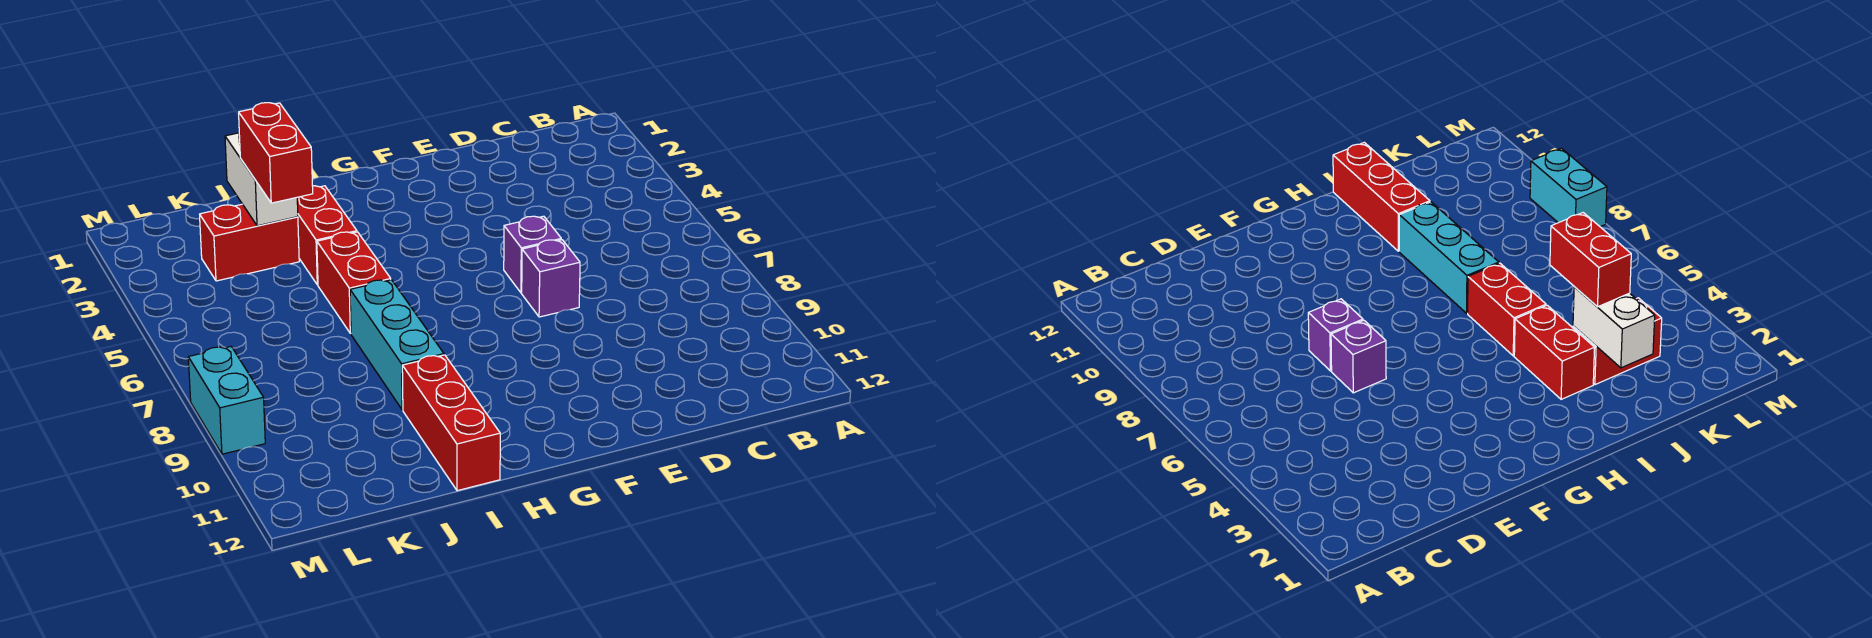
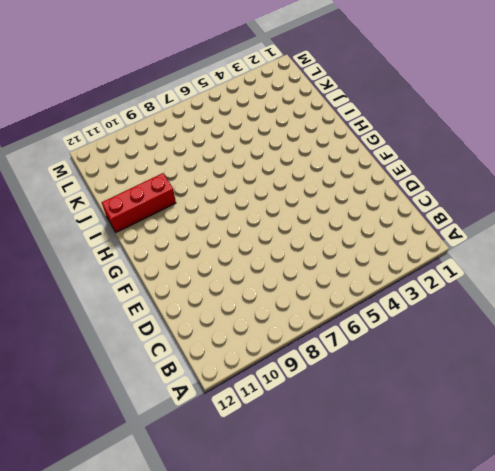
none -> purple 1x1 brick [504,216,561,293]
none -> purple 1x1 brick [522,240,580,317]

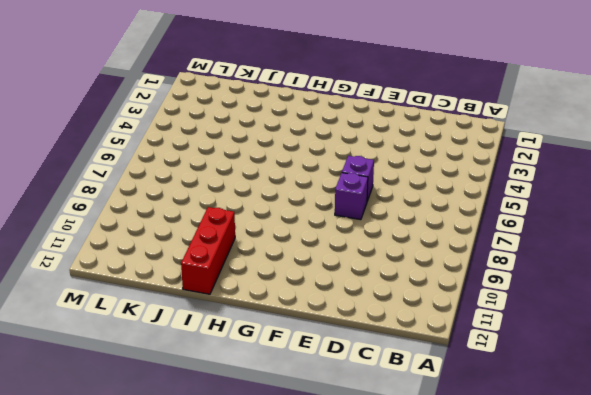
none -> red 1x2 brick [297,186,357,285]
none -> red 1x2 brick [317,232,391,333]

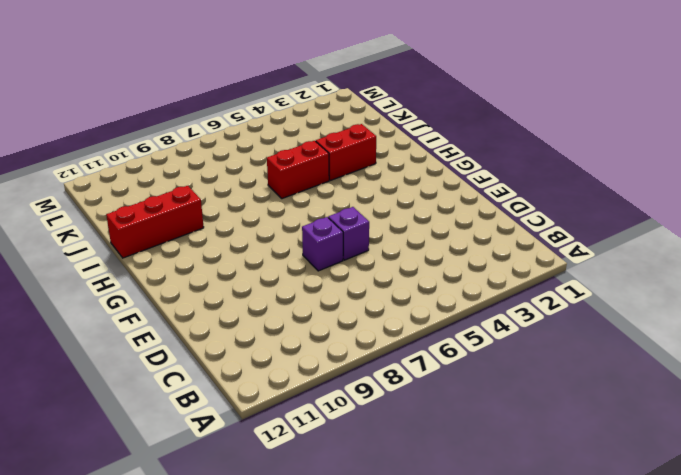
none -> cyan 1x3 brick [350,280,444,410]
none -> red 1x2 brick [200,204,299,281]

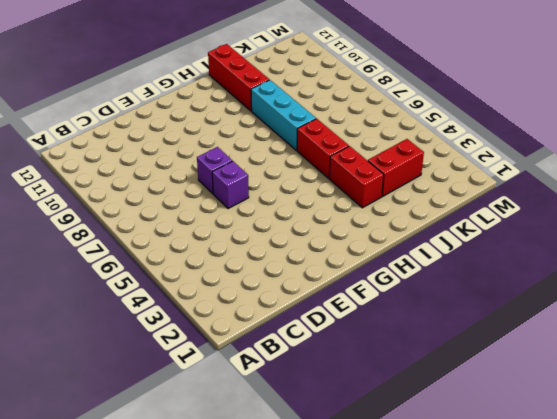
none -> cyan 1x2 brick [188,347,265,454]
none -> white 1x2 brick [225,133,298,226]

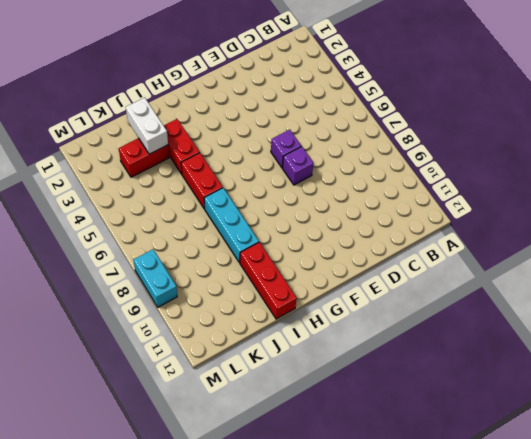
none -> red 1x2 brick [239,103,313,203]

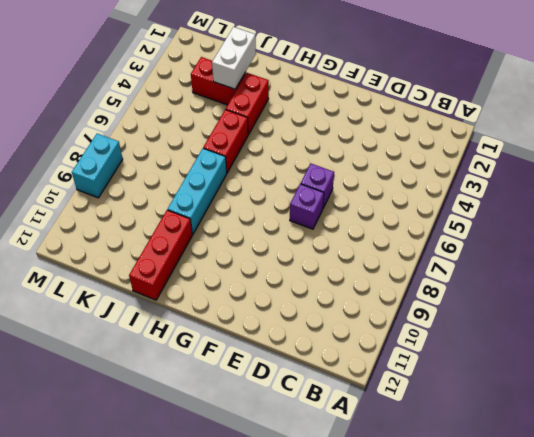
none -> red 1x2 brick [239,103,313,203]

